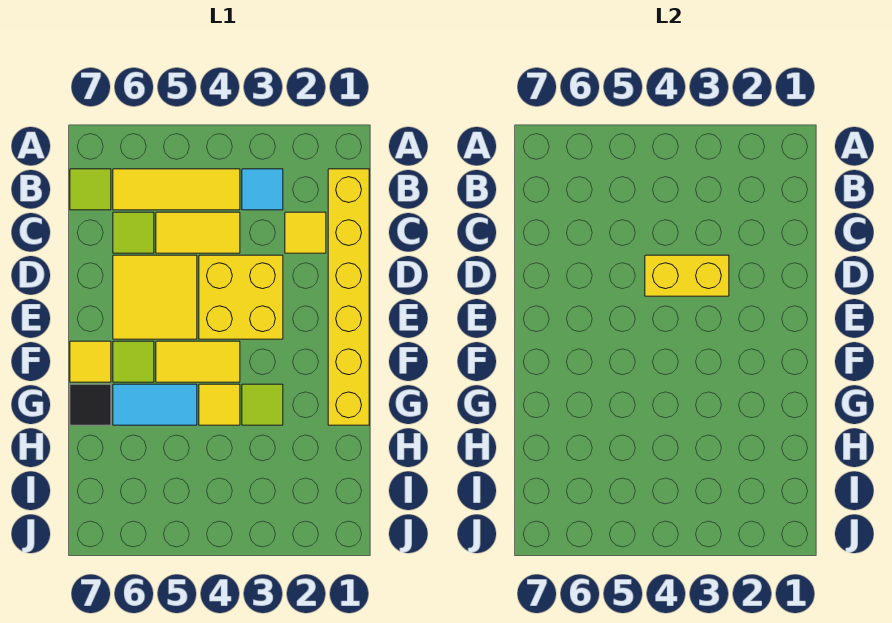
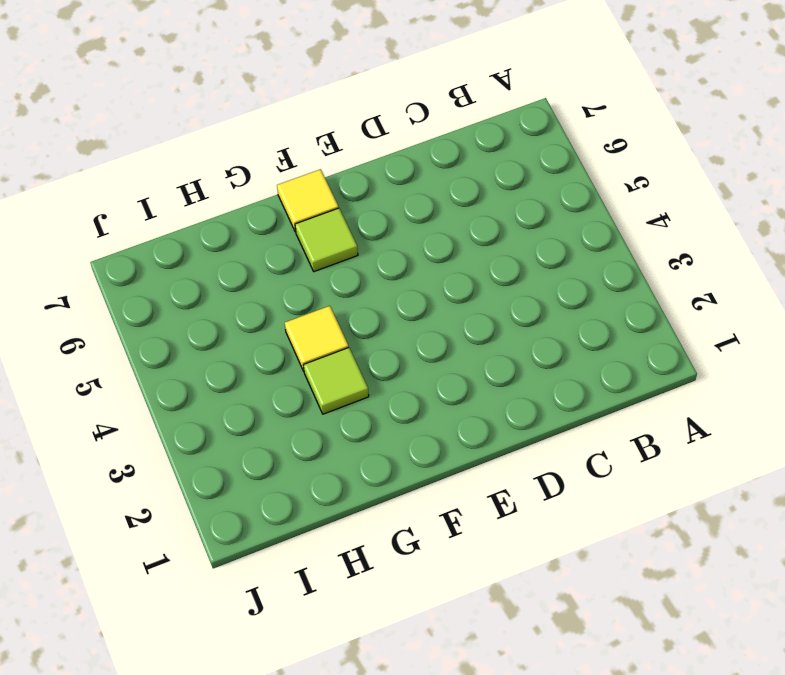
none -> yellow 1x6 brick [328,169,369,425]
none -> cyan 1x1 tile [242,169,283,210]
none -> yellow 1x3 tile [113,169,240,210]

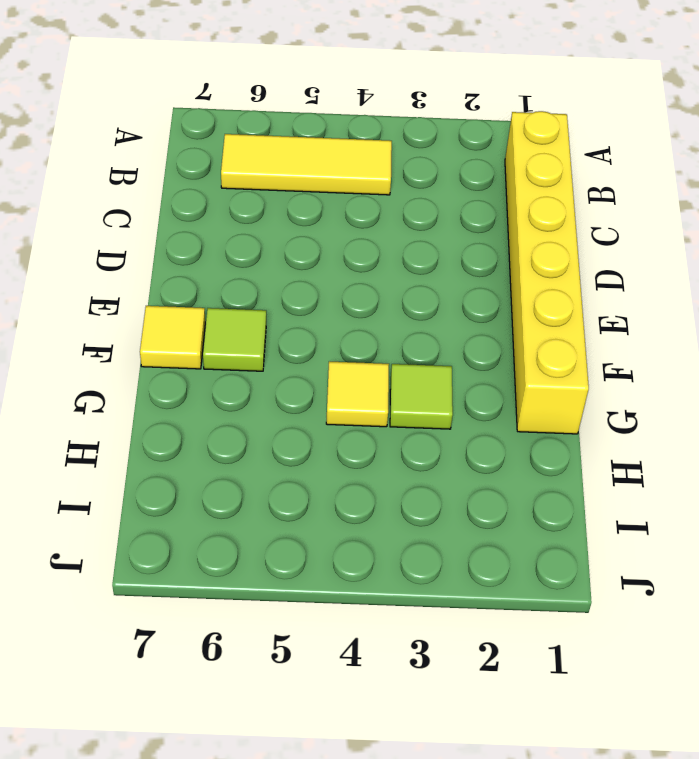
none -> cyan 1x1 tile [242,169,283,210]
none -> lime 1x1 tile [70,169,111,210]
none -> yellow 1x1 tile [285,212,326,253]

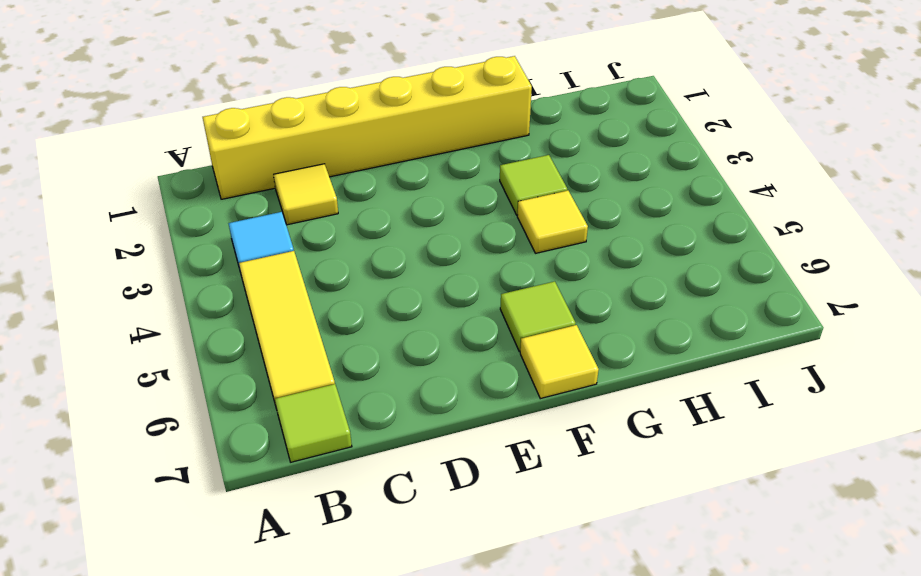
none -> yellow 1x2 tile [156,212,240,253]
none -> lime 1x1 tile [113,212,154,253]
none -> yellow 2x2 brick [199,255,283,339]

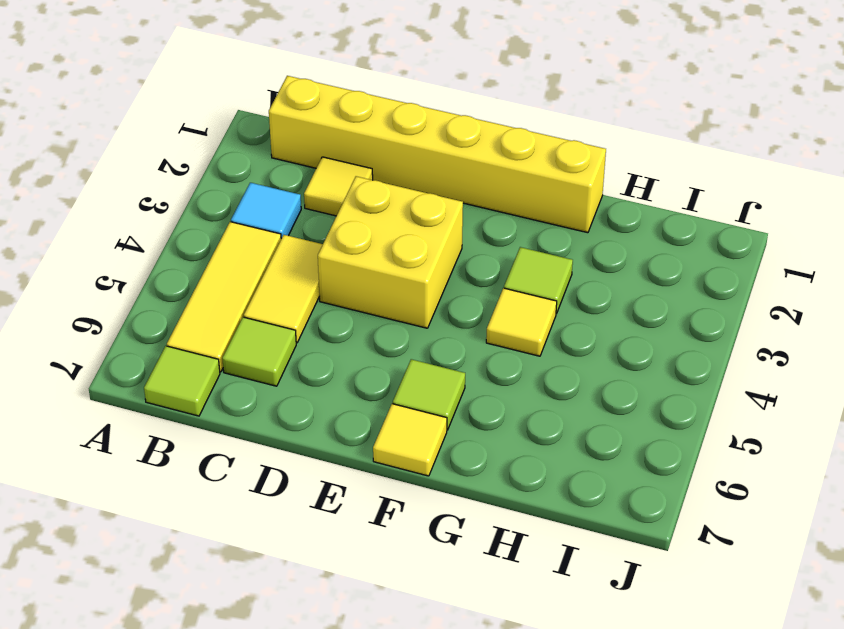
none -> yellow 2x2 tile [113,255,197,339]
none -> yellow 1x2 tile [156,341,240,382]
none -> cyan 1x2 tile [113,384,197,425]

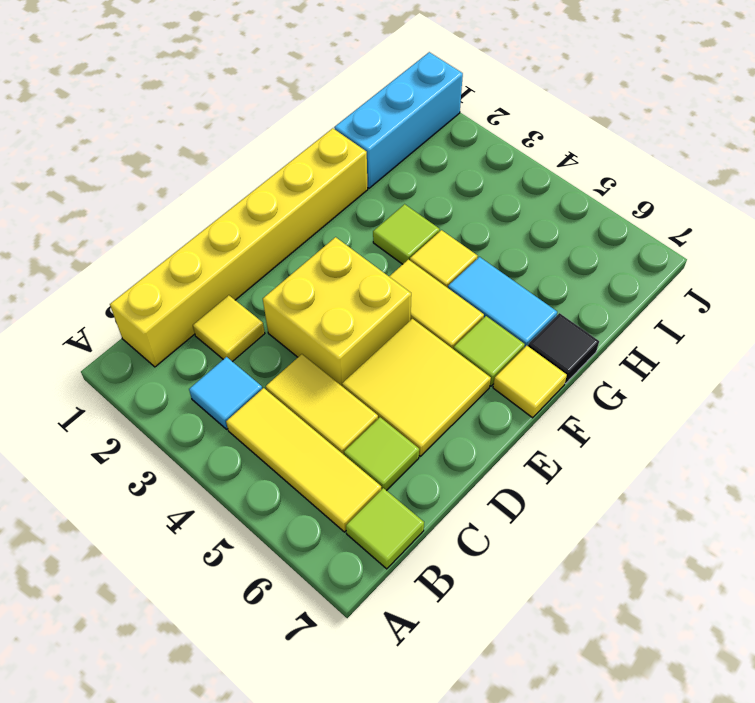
cyan 1x3 brick [334,52,463,188] -> none
none -> yellow 1x2 brick [645,255,729,296]

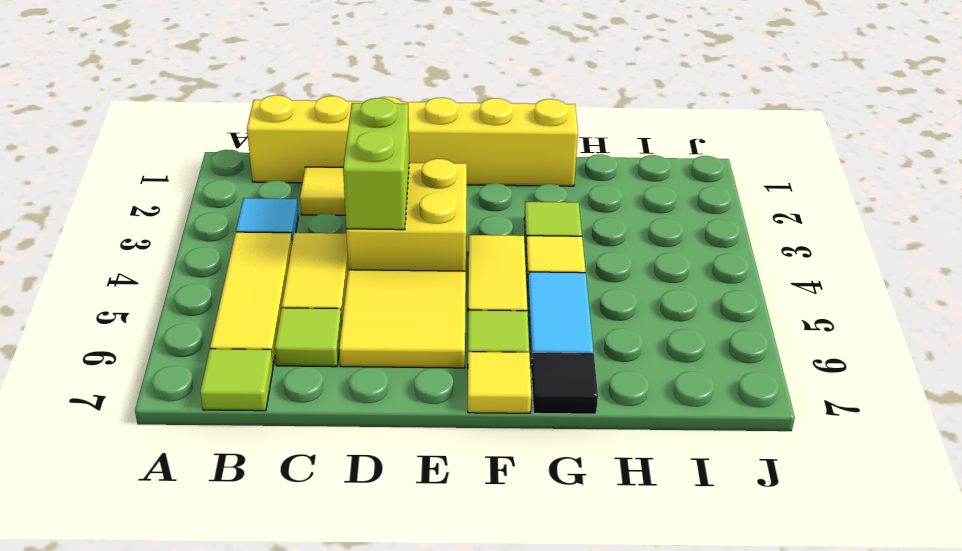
lime 1x2 brick [343,98,409,230] -> yellow 1x2 brick [645,255,729,296]

